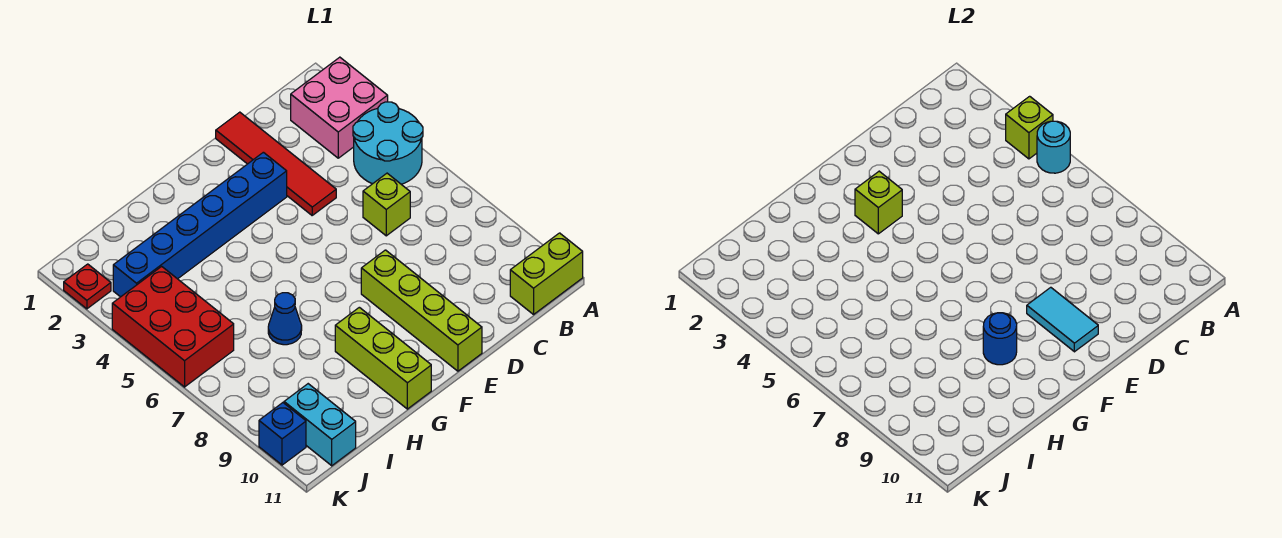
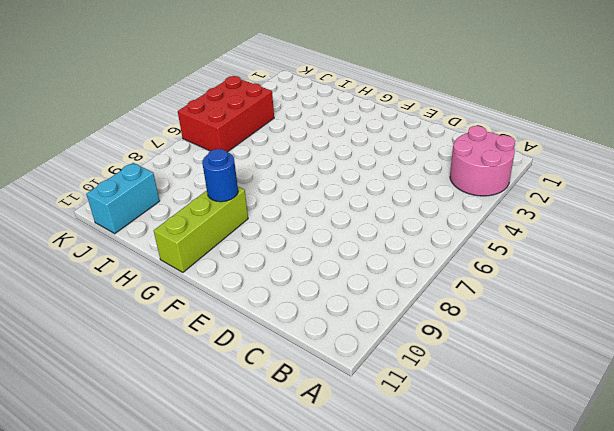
pink 2x2 round brick [450,126,515,196] -> pink 2x2 brick [291,57,388,158]
none -> cyan 2x2 round brick [353,102,423,184]
none -> lime 1x2 brick [510,233,583,314]
none -> lime 1x1 brick [363,173,410,236]

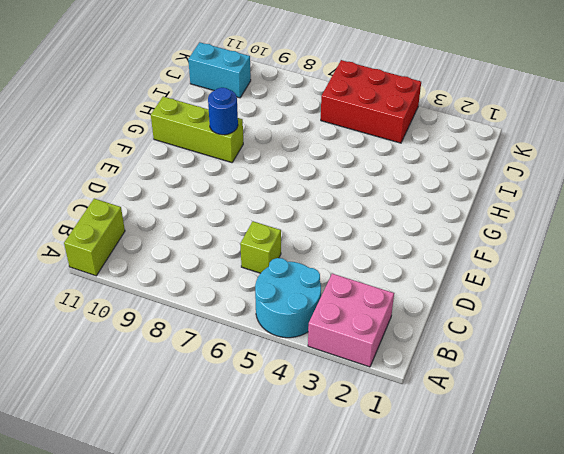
none -> red 1x4 tile [216,112,336,215]
none -> blue 1x6 brick [113,152,287,297]
none -> lime 1x4 brick [361,250,482,371]

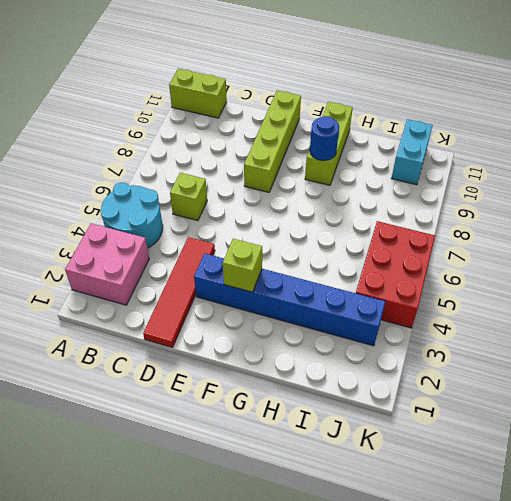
none -> blue 1x1 cone [268,293,302,345]
none -> red 1x1 plate [64,264,111,309]
none -> blue 1x1 brick [259,403,306,465]

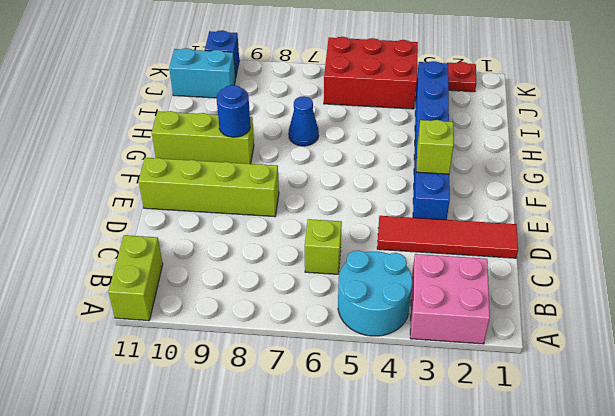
none -> lime 1x1 brick [1006,96,1053,159]
none -> cyan 1x1 round brick [1037,121,1070,173]
none -> cyan 1x2 tile [1027,287,1098,352]

